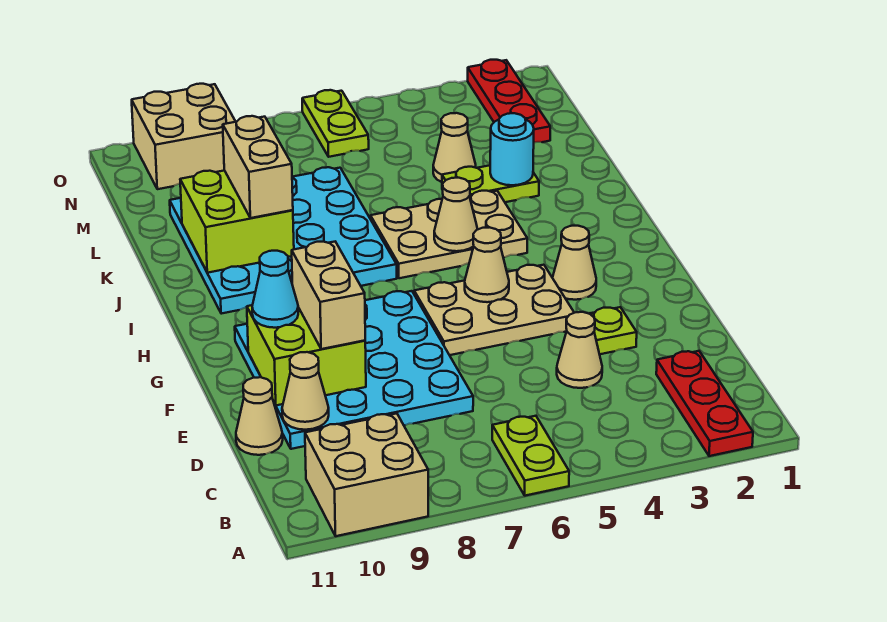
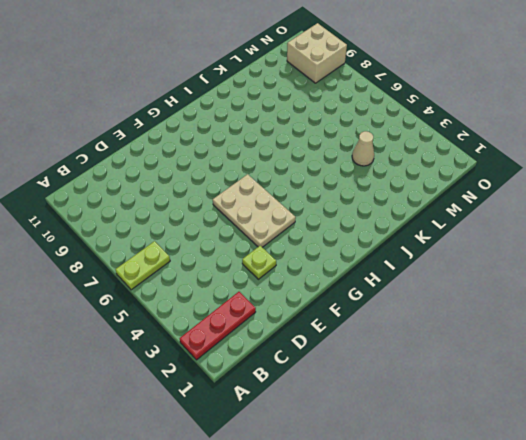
none -> tan 2x2 brick [305,413,428,536]
none -> tan 1x1 cone [557,312,602,388]
none -> cyan 4x4 plate [235,291,473,449]

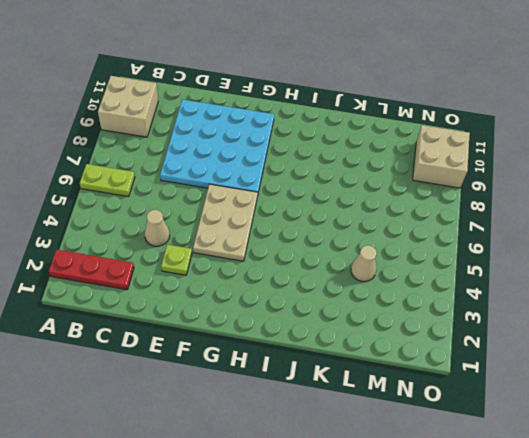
none -> tan 1x1 cone [236,377,283,455]
none -> tan 1x1 cone [553,226,596,300]
none -> tan 2x3 plate [370,191,527,278]

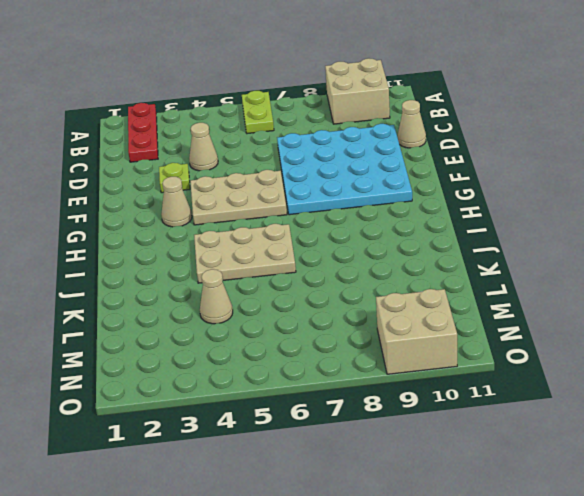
none -> cyan 4x4 plate [170,167,397,314]
none -> lime 1x2 plate [442,165,539,202]
none -> red 1x3 plate [468,60,550,142]

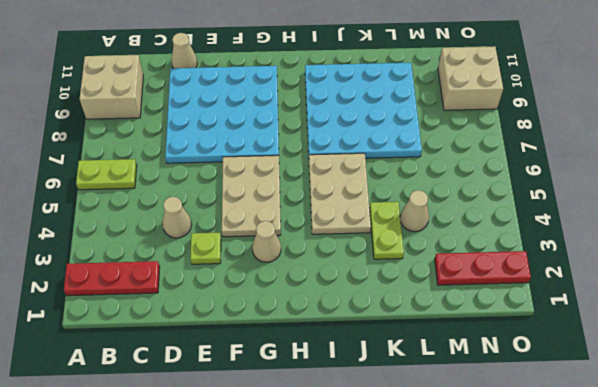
none -> lime 1x2 plate [302,90,369,157]
none -> tan 1x1 cone [282,352,329,430]
none -> lime 2x2 brick [247,305,366,405]

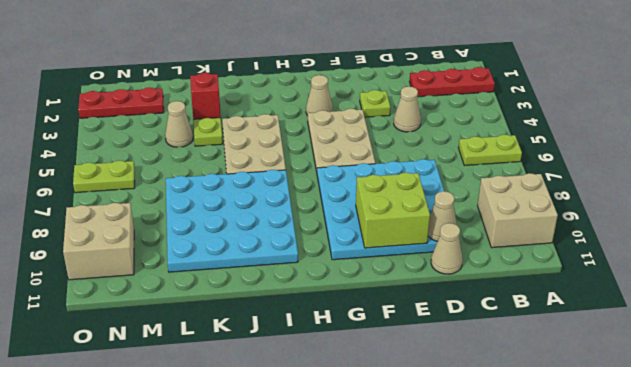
red 1x1 brick [190,73,221,119] -> cyan 1x1 round brick [490,113,534,185]
none -> tan 1x1 cone [465,227,509,302]
none -> tan 1x1 cone [434,178,478,251]
none -> lime 2x2 brick [180,171,294,273]

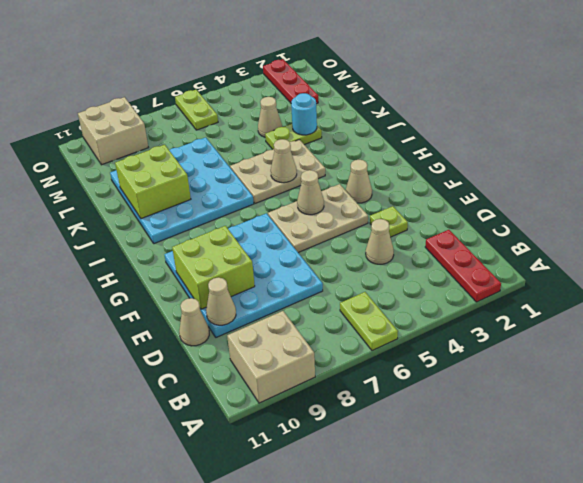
none -> tan 1x2 brick [292,242,365,349]
none -> cyan 1x1 cone [252,251,298,328]
none -> tan 1x2 brick [223,116,293,218]

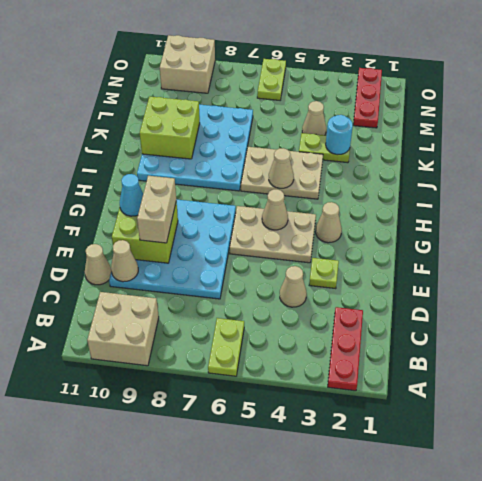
none -> tan 1x2 brick [223,116,293,218]

